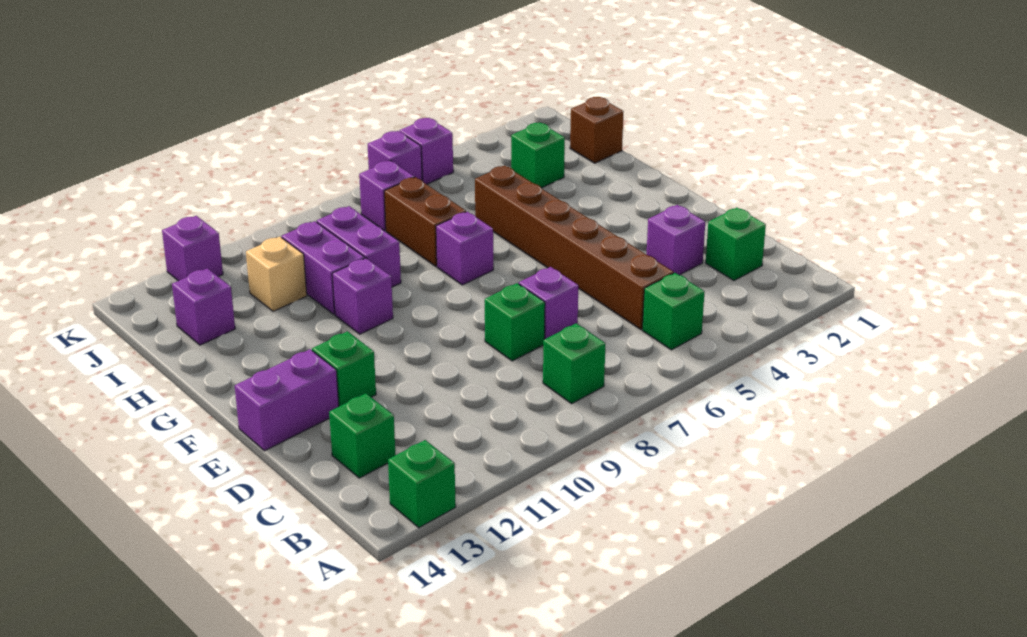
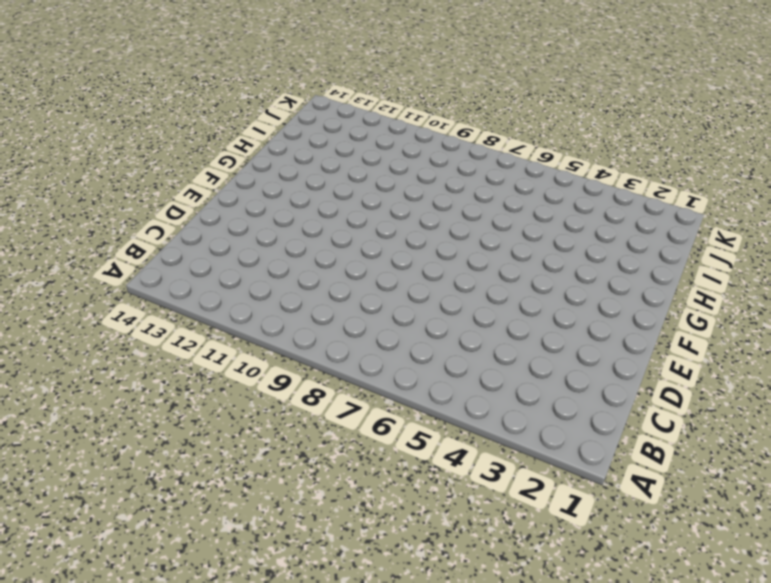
none -> green 1x1 brick [388,440,456,528]
none -> green 1x1 brick [642,273,705,350]
none -> green 1x1 brick [543,323,606,404]

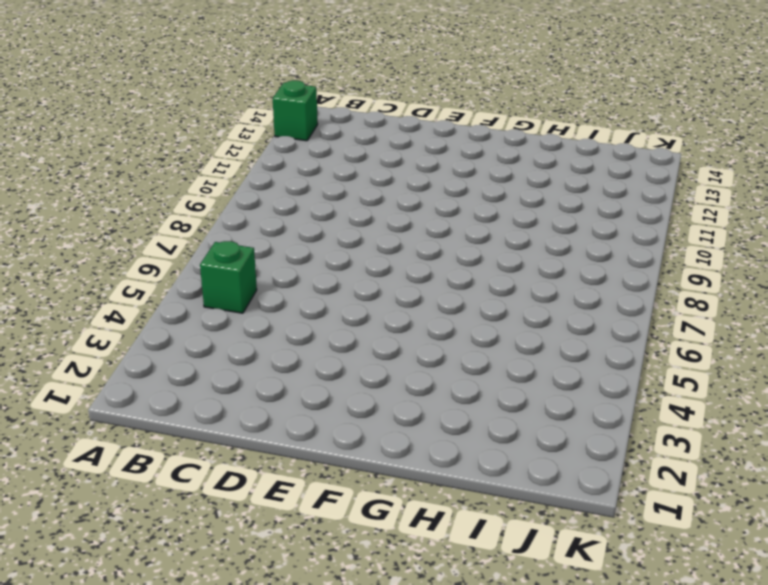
none -> green 1x1 brick [543,323,606,404]
none -> green 1x1 brick [706,208,766,281]
none -> brown 1x6 brick [475,166,674,330]

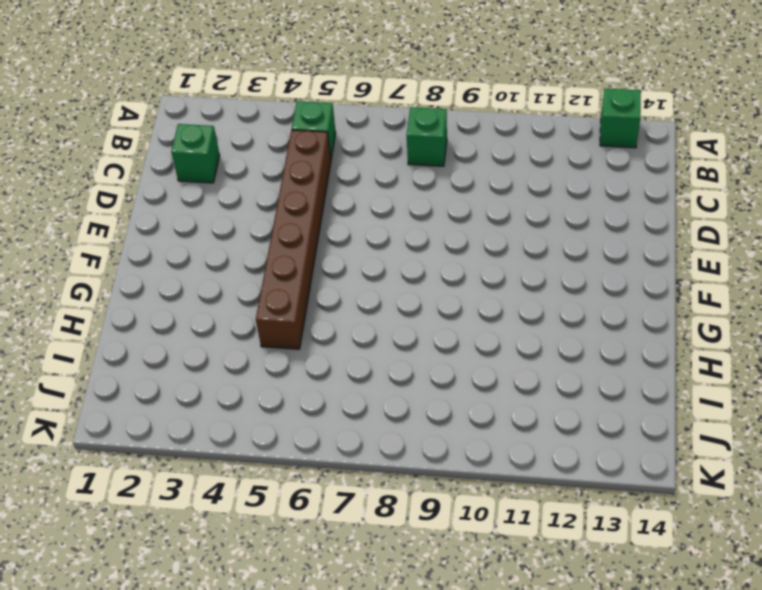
none -> green 1x1 brick [329,393,396,478]
none -> purple 1x1 brick [646,205,705,275]
none -> purple 1x1 brick [519,267,578,339]

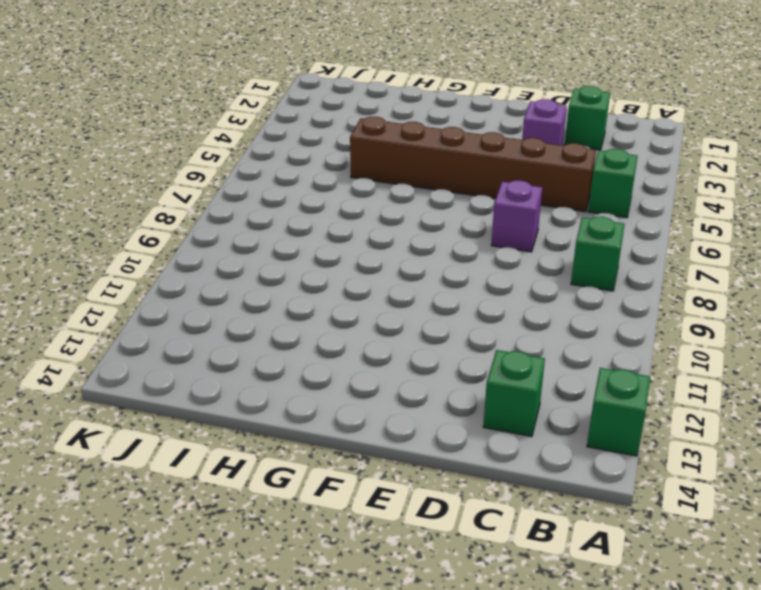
none -> green 1x1 brick [485,283,545,361]
none -> green 1x1 brick [312,331,376,406]
none -> purple 1x2 brick [235,349,339,451]

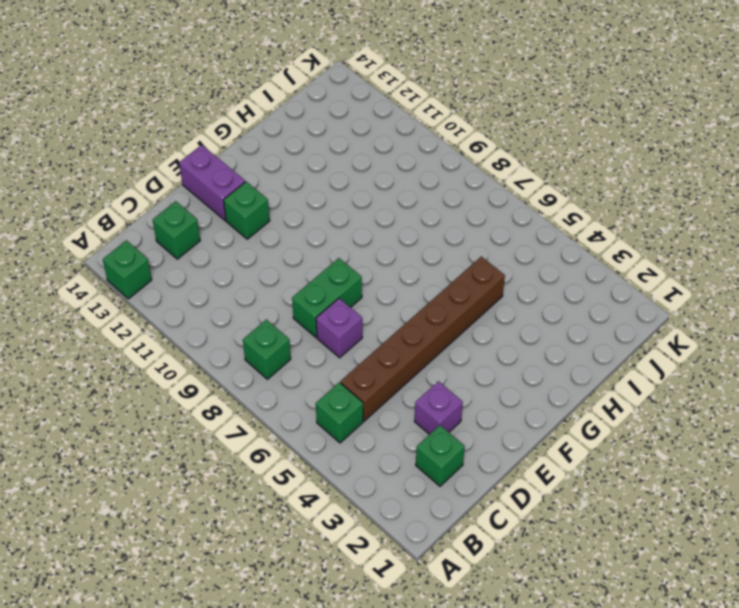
green 1x2 brick [292,258,362,337] -> green 1x1 brick [485,283,545,361]
none -> purple 1x1 brick [436,212,493,285]
none -> purple 1x1 brick [332,258,393,334]
none -> brown 1x2 brick [384,177,466,266]

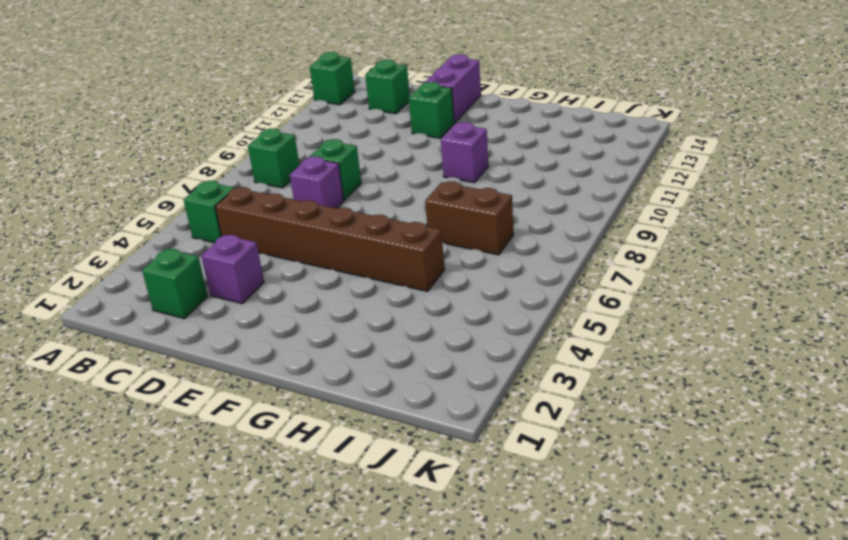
none -> purple 1x1 brick [436,212,493,285]
none -> purple 1x2 brick [317,206,401,287]
none -> purple 1x2 brick [282,221,365,314]

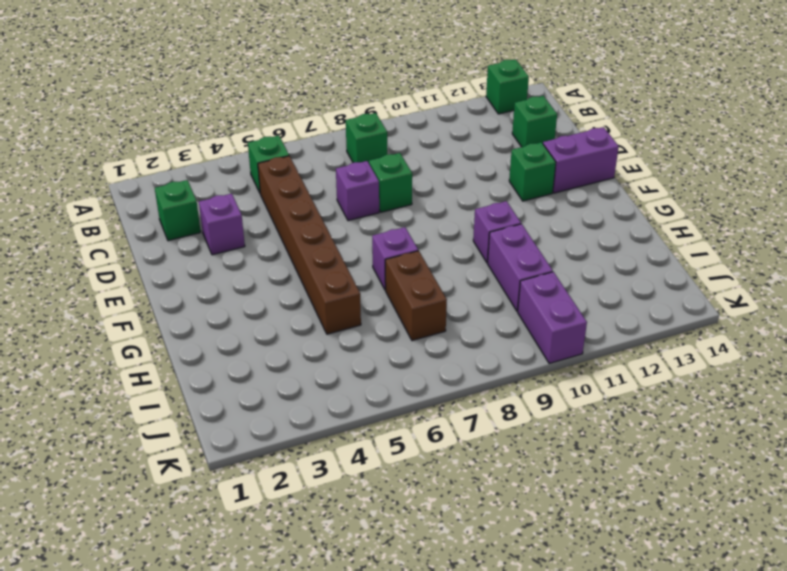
purple 1x2 brick [518,272,587,364] -> purple 1x2 brick moved to [317,206,401,287]
none -> brown 1x1 brick [570,97,624,163]
none -> green 1x1 brick [511,123,565,188]
none -> tan 1x1 brick [246,237,307,311]

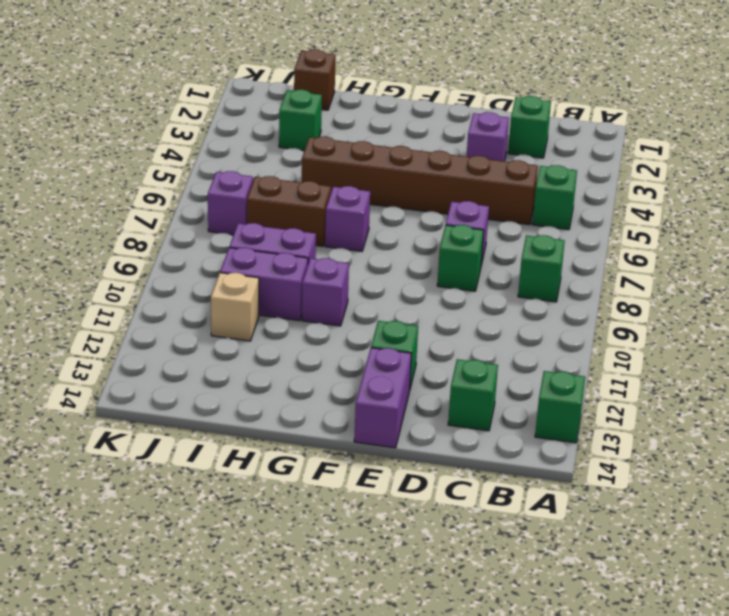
none -> purple 1x1 brick [172,268,235,345]
none -> purple 1x1 brick [399,118,453,184]
none -> purple 1x1 brick [368,131,422,180]

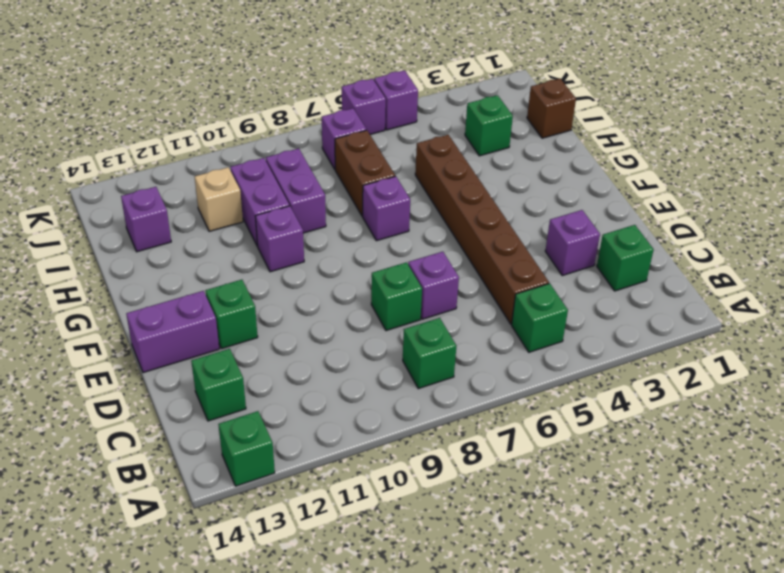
none -> purple 1x1 brick [162,216,223,281]

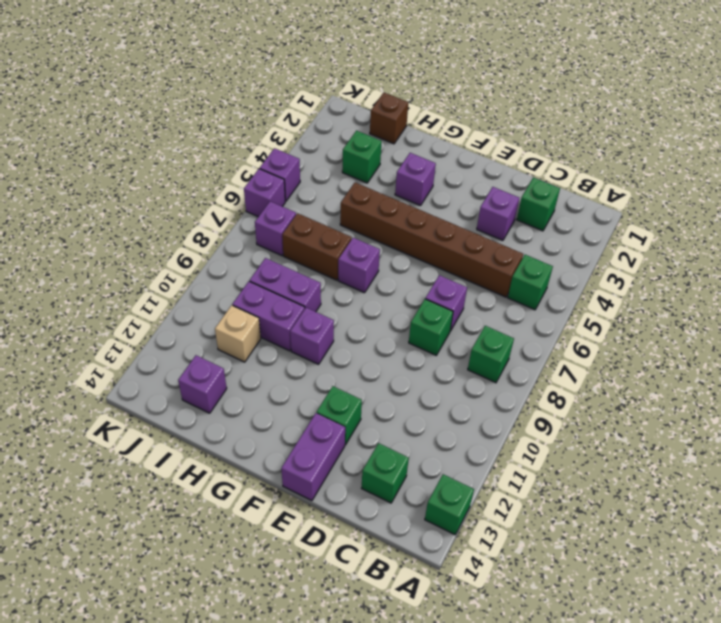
purple 1x1 brick [395,153,436,206] -> purple 1x1 brick moved to [162,216,223,281]

